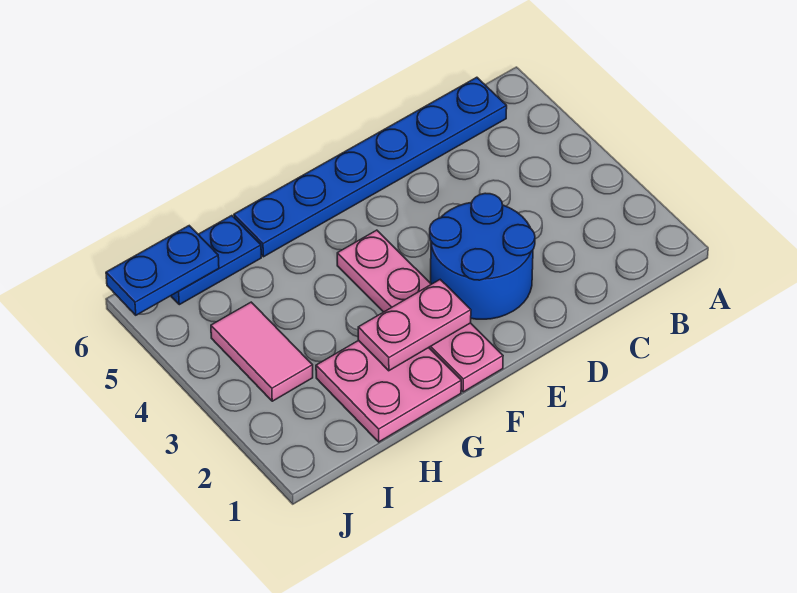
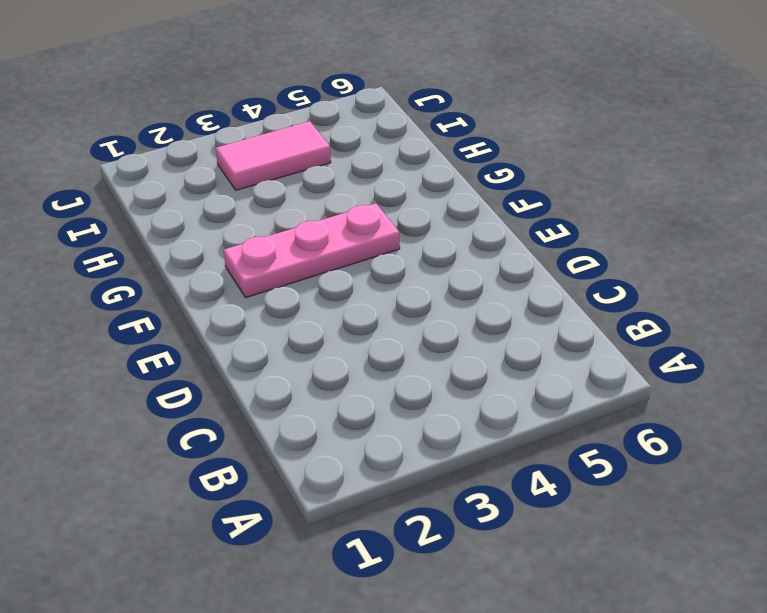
pink 1x3 plate [224,204,400,297] -> pink 1x4 plate [337,230,503,392]
none -> blue 1x6 plate [234,77,507,257]
none -> blue 2x2 round brick [430,193,535,319]

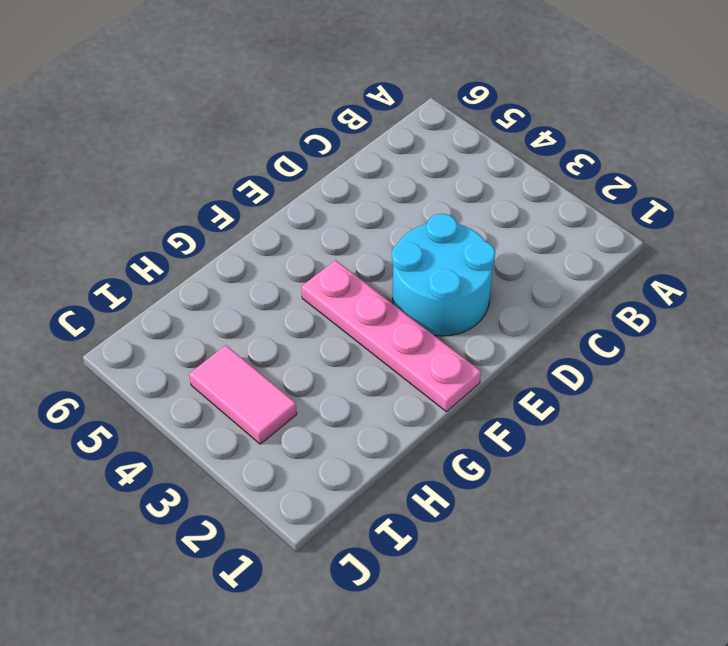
cyan 2x2 round brick [392,214,495,336] -> blue 2x2 round brick [430,193,535,319]
none -> blue 1x6 plate [234,77,507,257]
none -> pink 2x2 plate [316,340,461,442]

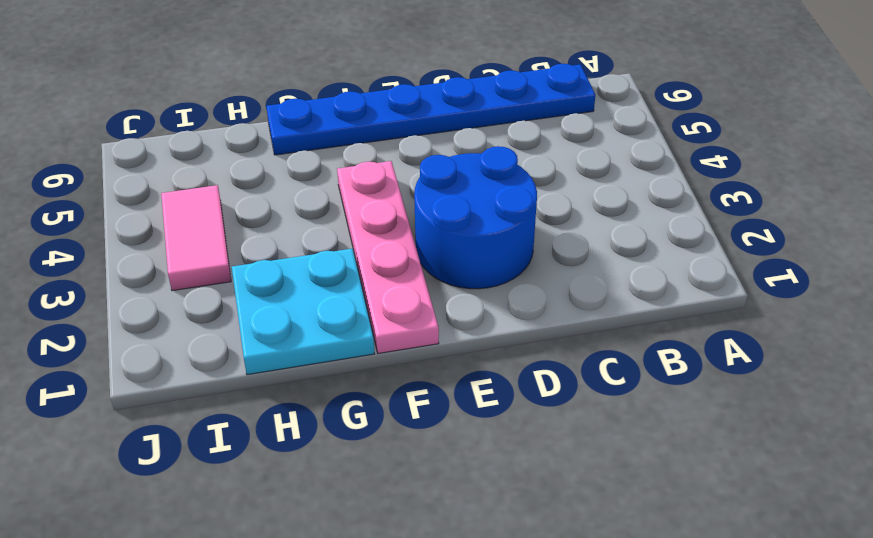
cyan 2x2 plate [232,249,374,375] -> pink 2x2 plate [316,340,461,442]
none -> blue 1x2 plate [171,216,261,305]
none -> pink 1x2 plate [358,280,471,371]

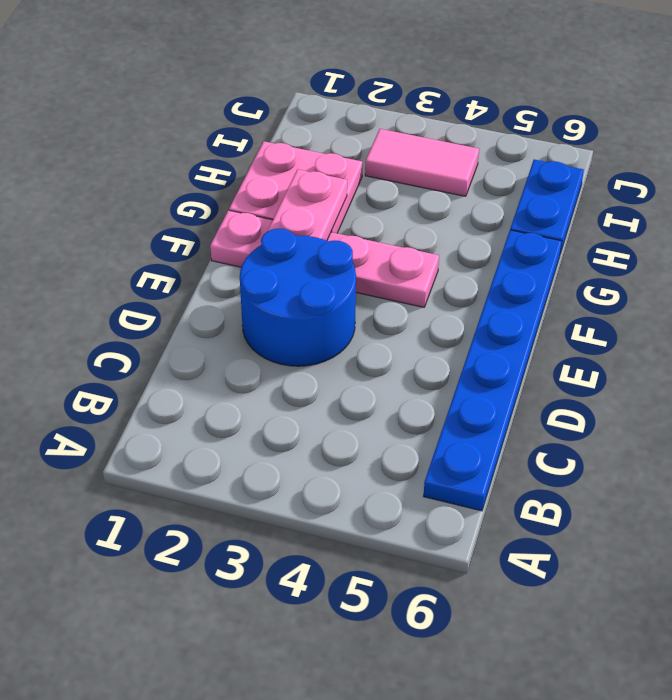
none -> blue 1x2 plate [106,226,219,315]

